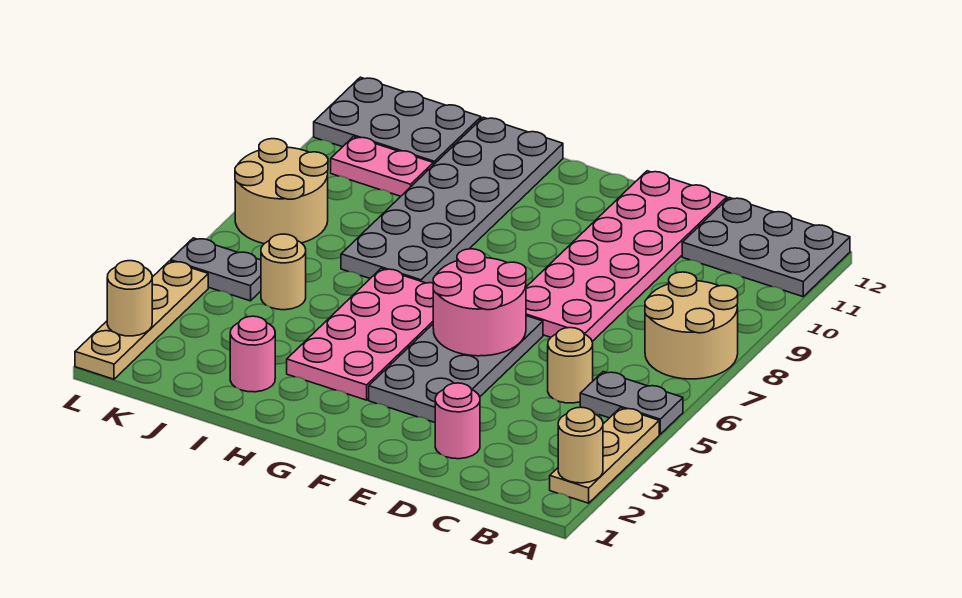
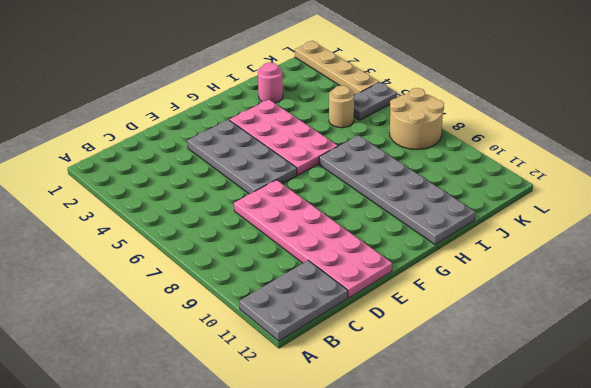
none -> tan 1x3 plate [550,408,659,503]
none -> grey 1x2 plate [580,372,683,434]
none -> tan 2x2 round brick [645,272,738,379]

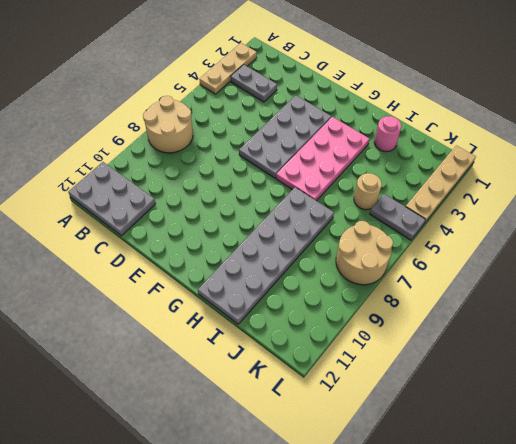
grey 1x2 plate [231,65,277,102] -> grey 1x2 plate moved to [580,372,683,434]
none -> tan 1x1 round brick [548,328,593,403]
none -> pink 1x1 round brick [435,383,480,459]
none -> pink 2x6 plate [526,171,727,341]

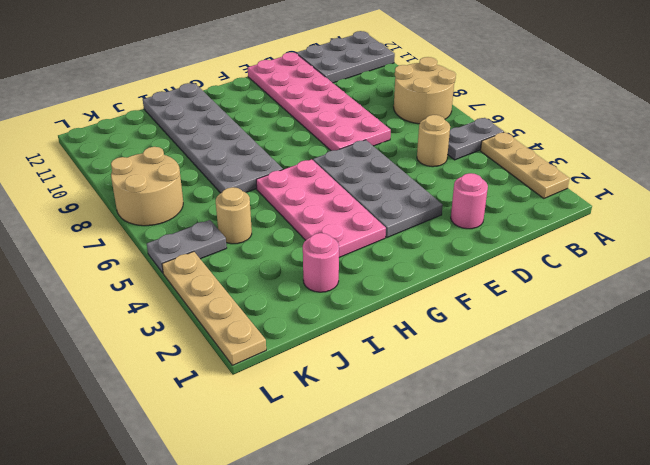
none -> pink 1x2 plate [331,137,433,196]
none -> grey 2x3 plate [314,77,481,165]
none -> tan 1x1 round brick [558,407,603,483]

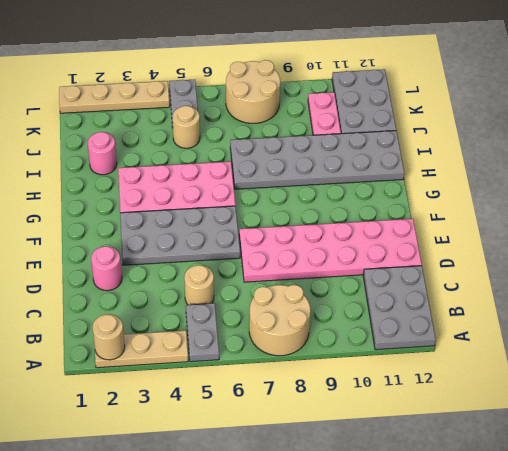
none -> pink 2x2 round brick [433,249,526,356]
none -> tan 1x1 round brick [107,261,152,336]

